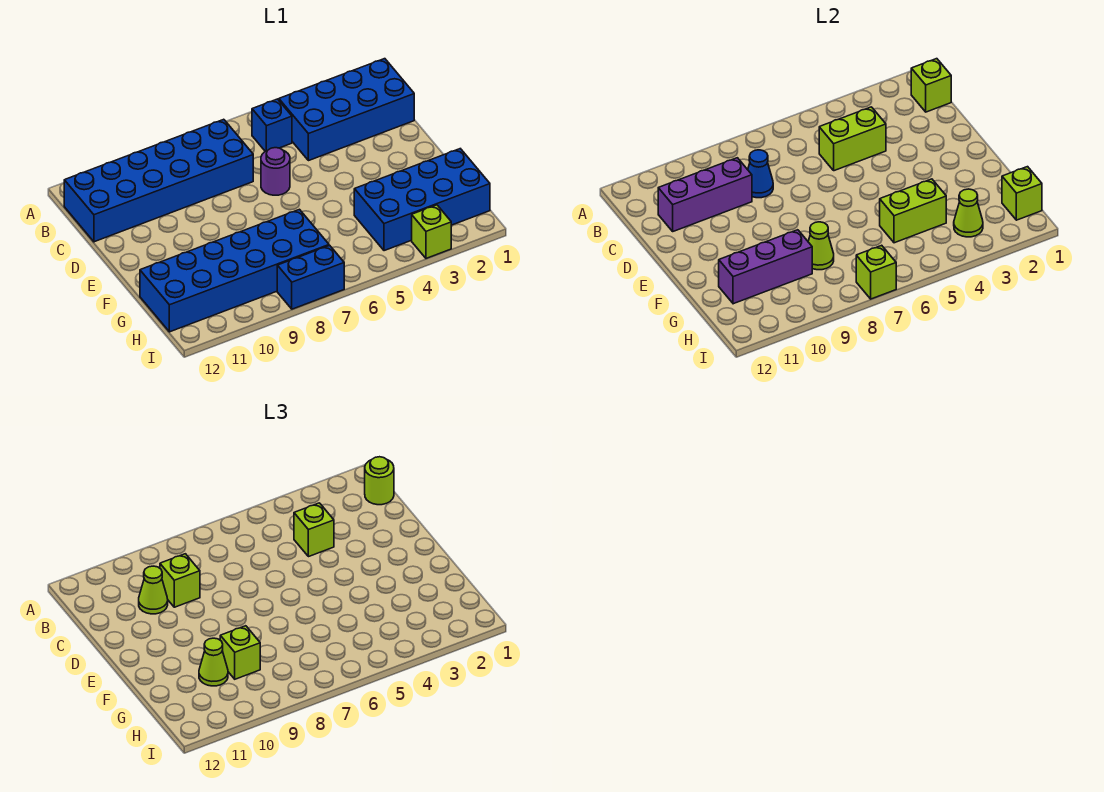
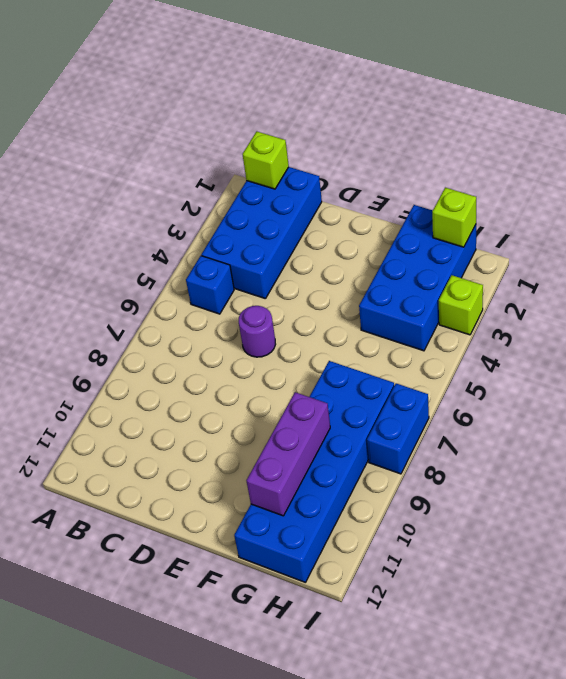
none -> blue 2x6 brick [64,119,253,242]
none -> lime 1x2 brick [819,107,886,171]
none -> blue 1x1 cone [748,150,773,198]

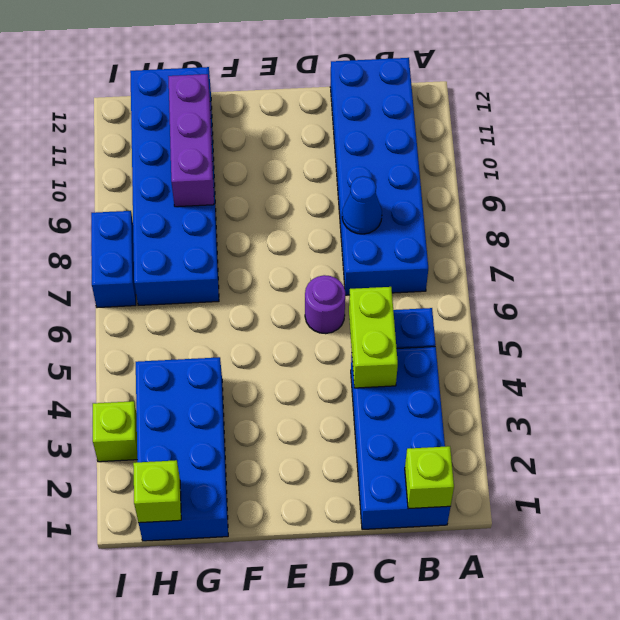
none -> purple 1x3 brick [658,158,752,231]
none -> lime 1x2 brick [880,179,946,243]
none -> lime 1x1 cone [808,222,834,270]

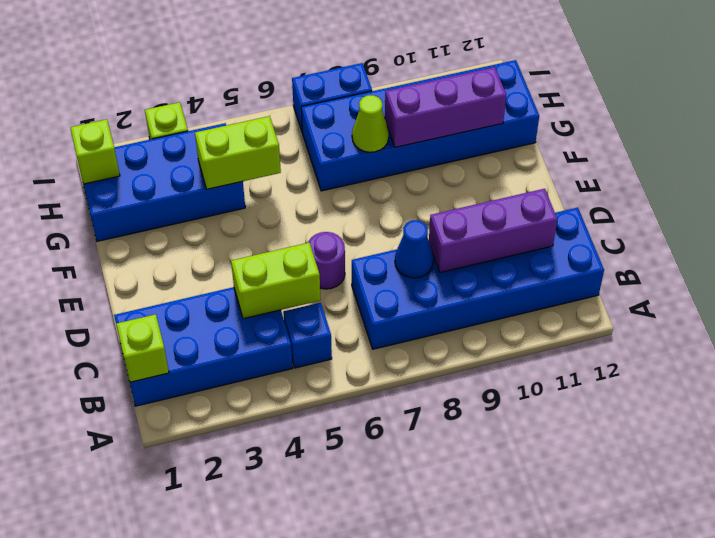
none -> lime 1x1 cone [954,189,983,237]
none -> lime 1x1 brick [856,245,896,299]
none -> lime 1x1 round brick [365,457,394,505]

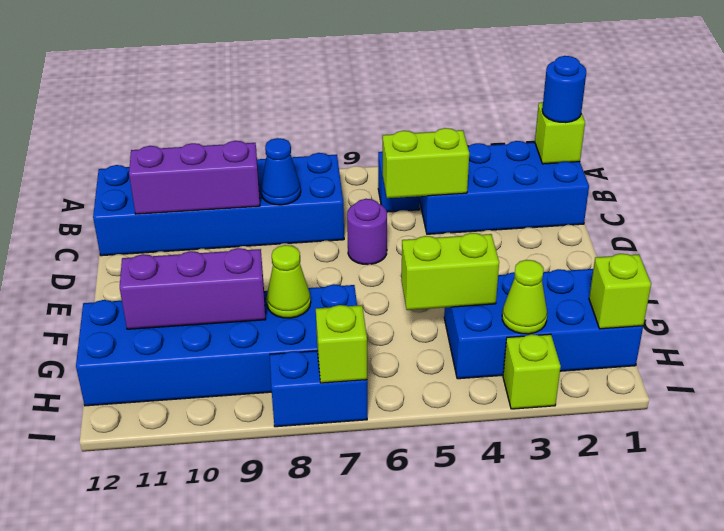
blue 1x1 round brick [542,56,586,123] -> lime 1x1 round brick [365,457,394,505]
none -> lime 1x1 brick [294,503,334,557]
none -> lime 1x1 brick [160,554,200,607]
none -> lime 1x1 cone [139,566,168,614]

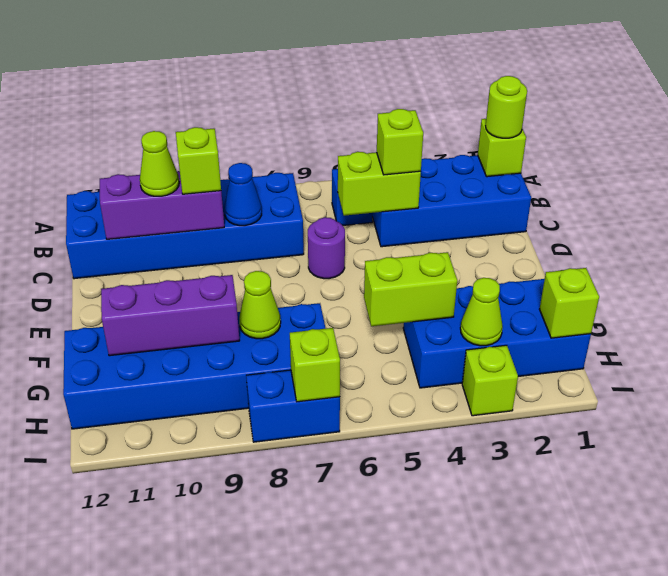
none -> lime 1x1 brick [220,626,260,679]
none -> lime 1x1 cone [199,638,228,686]

